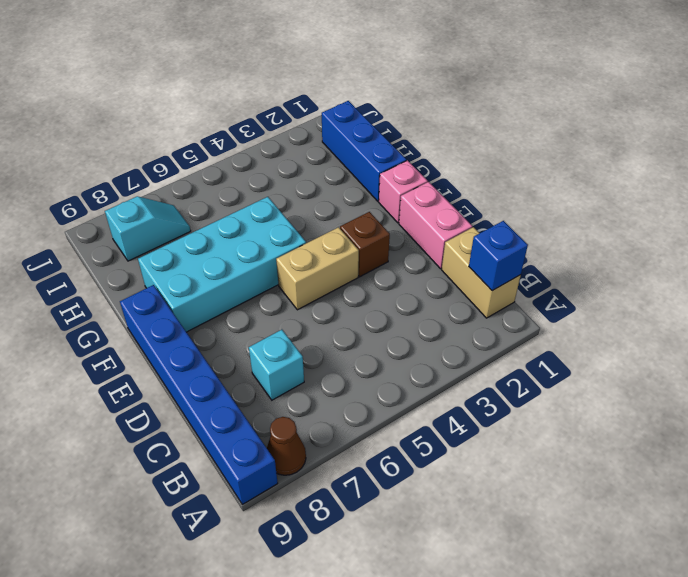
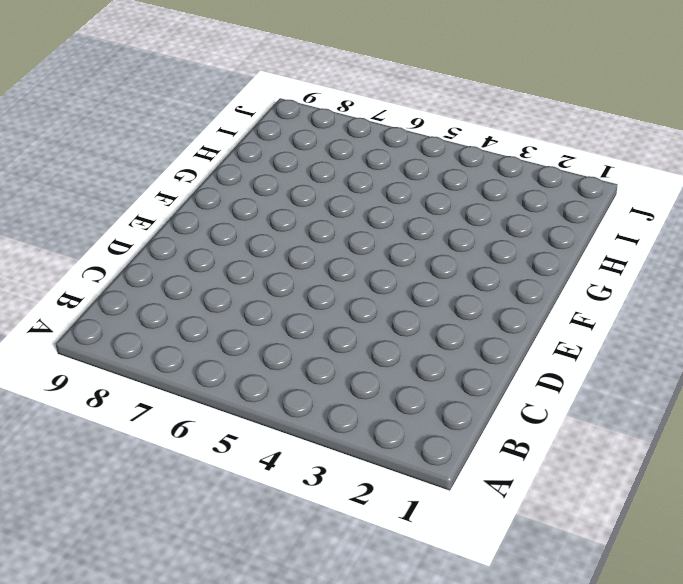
none -> brown 1x1 cone [267,417,306,475]
none -> blue 1x6 brick [120,285,278,504]
none -> tan 1x2 brick [442,227,521,318]

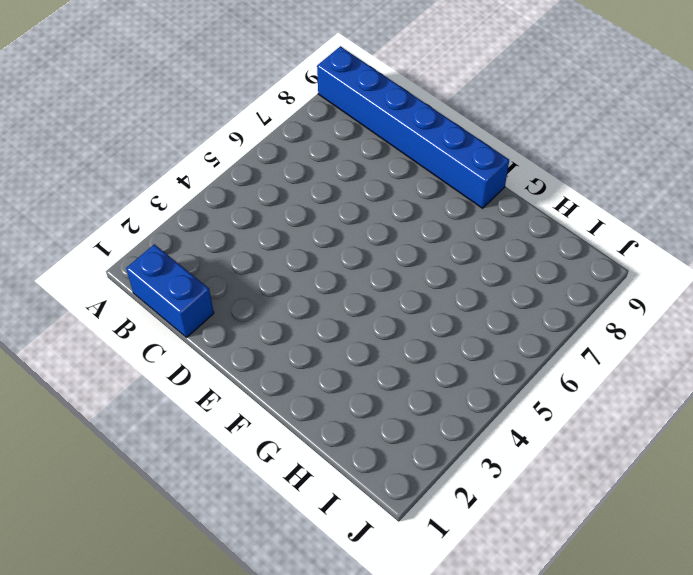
blue 1x2 brick [126,244,214,337] -> tan 1x2 brick [442,227,521,318]
none -> brown 1x1 cone [267,417,306,475]
none -> cyan 1x1 brick [249,330,304,400]
none -> pink 1x2 brick [399,182,472,269]

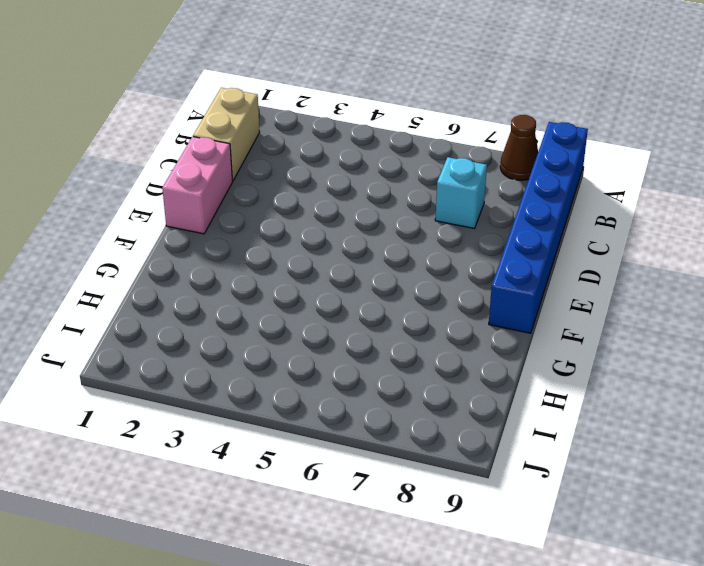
none -> brown 1x1 brick [340,212,390,277]
none -> tan 1x2 brick [276,227,359,310]
none -> pink 1x1 brick [379,160,428,223]

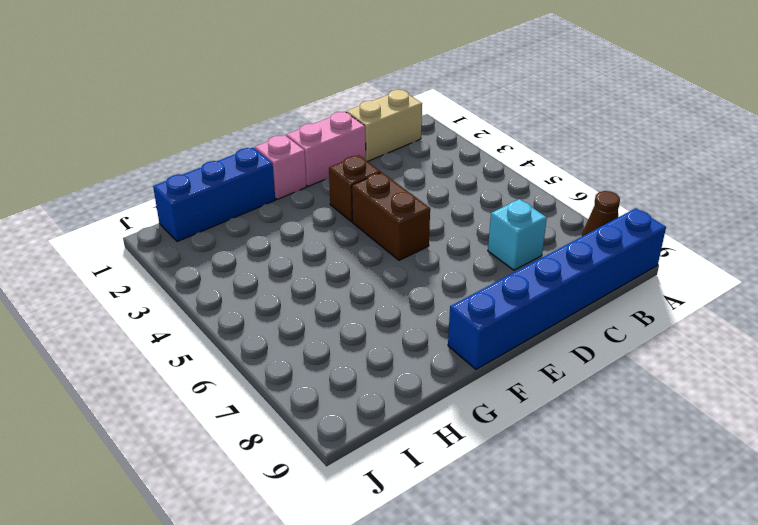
brown 1x2 brick [352,172,430,260] -> tan 1x2 brick [276,227,359,310]
none -> cyan 2x4 brick [138,197,306,332]
none -> cyan 1x2 slope [105,196,191,261]
none -> blue 1x1 brick [469,221,528,291]

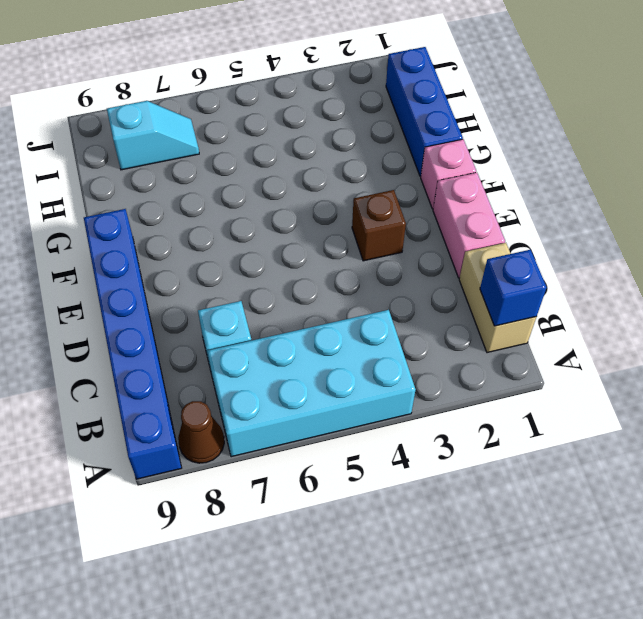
cyan 2x4 brick [207,310,416,457] -> cyan 2x4 brick moved to [138,197,306,332]
none -> tan 1x2 brick [276,227,359,310]

